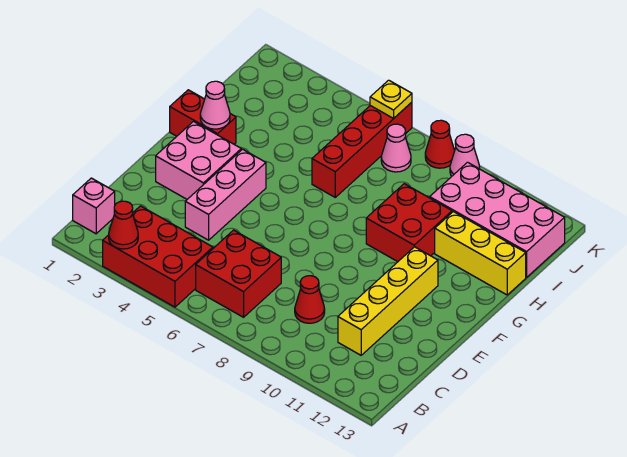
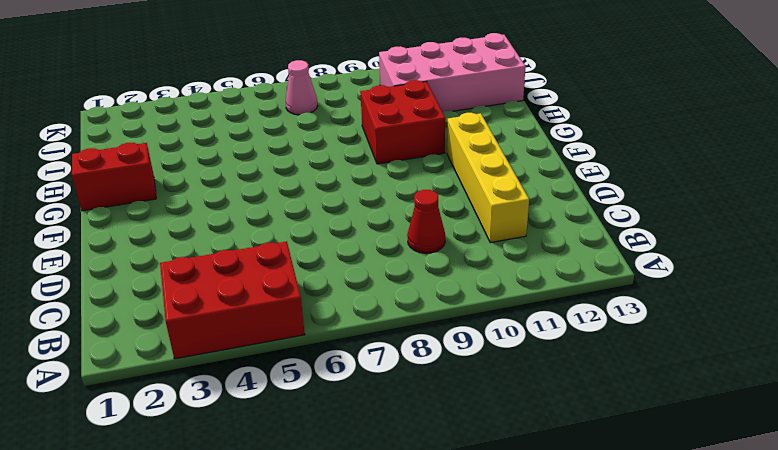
none -> pink 1x1 brick [73,178,115,234]
none -> red 2x2 brick [196,230,281,317]
none -> pink 1x3 brick [185,149,266,240]

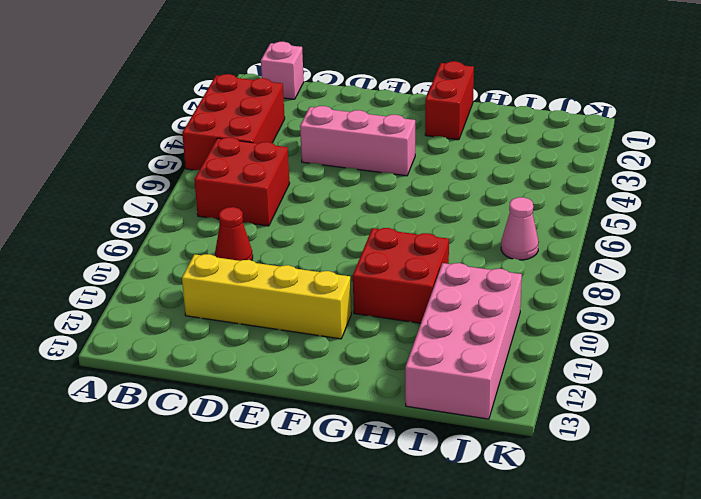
none -> pink 2x2 brick [156,122,241,199]
none -> red 1x4 brick [312,102,412,197]
none -> yellow 1x3 brick [435,212,526,295]

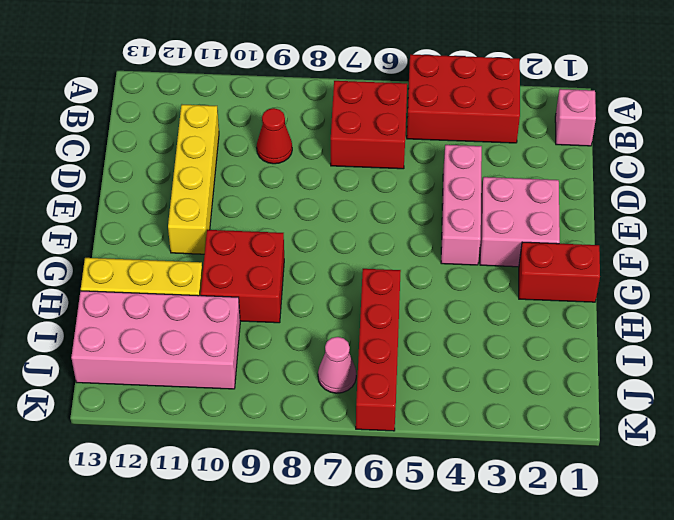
none -> red 1x1 cone [425,120,455,168]
none -> pink 1x1 cone [450,134,480,176]
none -> red 1x1 cone [109,201,138,249]

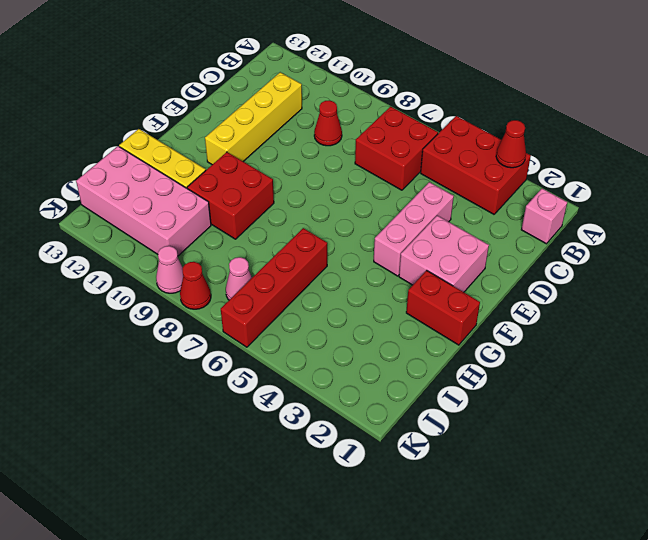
none -> pink 1x1 cone [200,81,230,129]
none -> yellow 1x1 plate [370,80,412,118]

